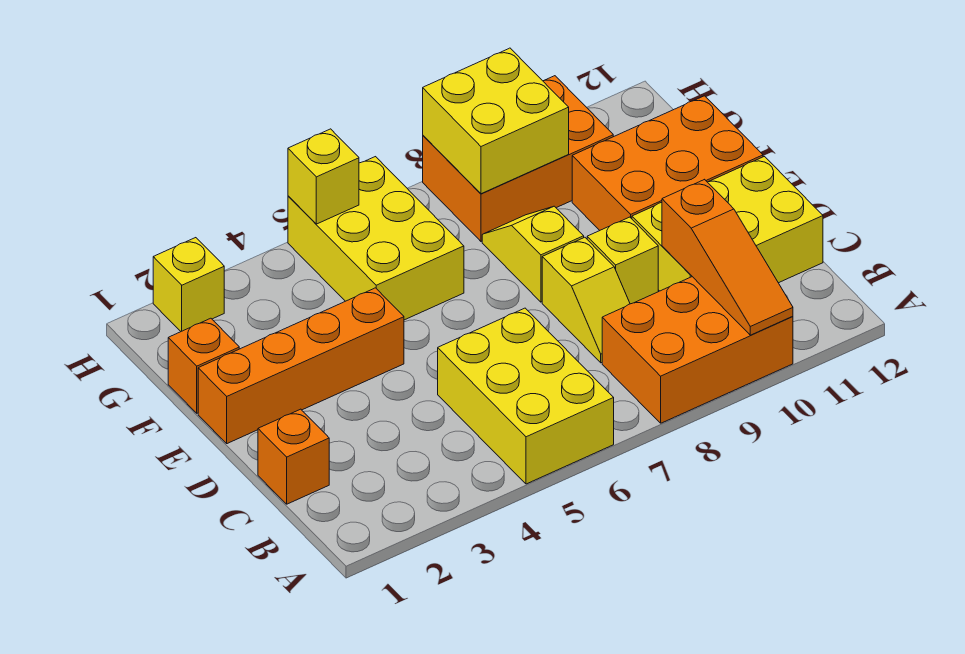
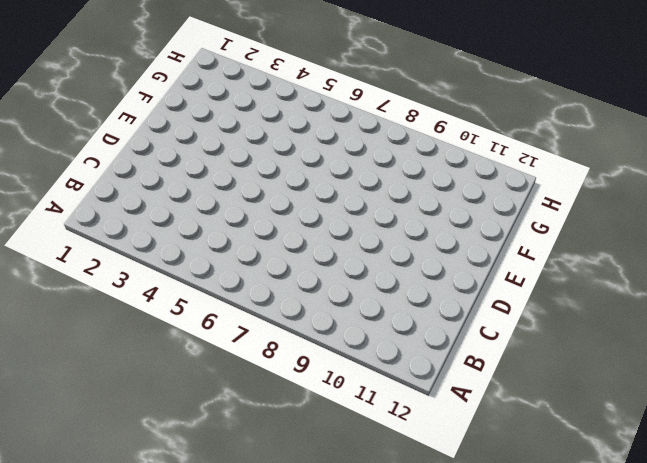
none -> yellow 2x3 brick [438,308,614,484]
none -> orange 2x3 brick [602,277,793,423]
none -> orange 1x1 brick [258,409,329,504]

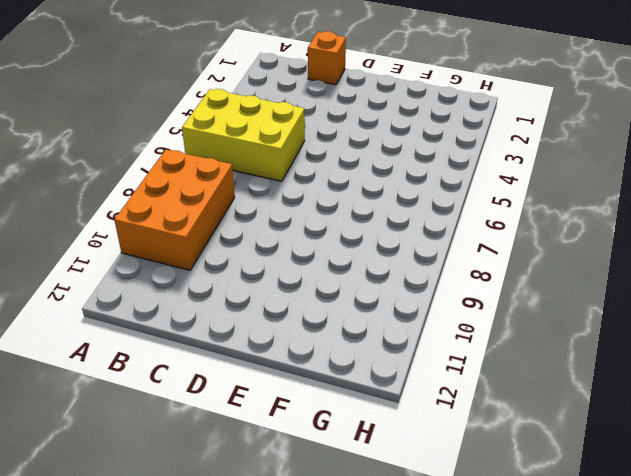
none -> yellow 1x2 slope [542,237,630,363]
none -> yellow 2x3 brick [632,157,823,291]
none -> yellow 1x1 brick [587,217,658,304]

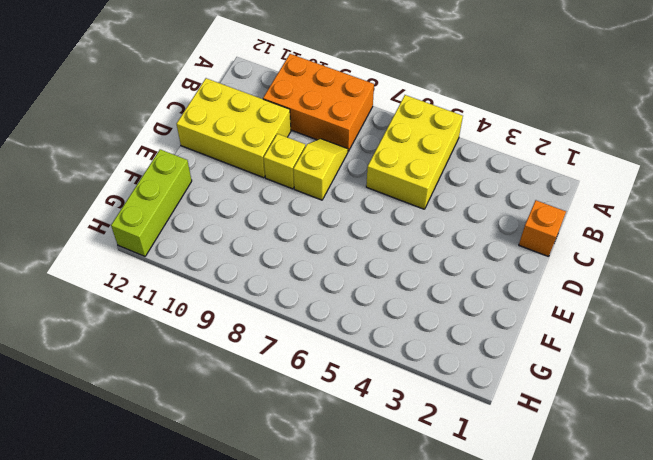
lime 1x3 brick [111,149,192,256] -> orange 2x3 brick [572,96,763,230]
none -> orange 1x4 brick [198,288,404,444]
none -> yellow 1x2 slope [482,206,584,302]
none -> orange 1x1 brick [168,318,239,413]

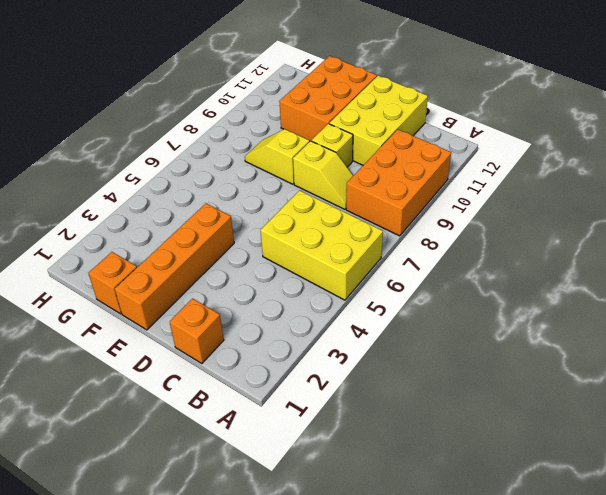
none -> yellow 2x3 brick [288,157,464,320]
none -> orange 2x3 brick [423,76,613,241]
none -> yellow 1x1 brick [153,238,224,331]

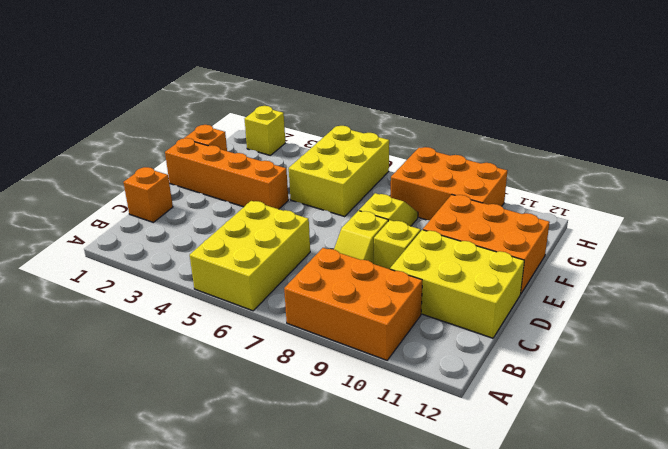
none -> orange 1x3 slope [662,179,793,335]
none -> yellow 2x2 brick [423,48,569,194]
none -> yellow 1x1 brick [288,129,359,224]

